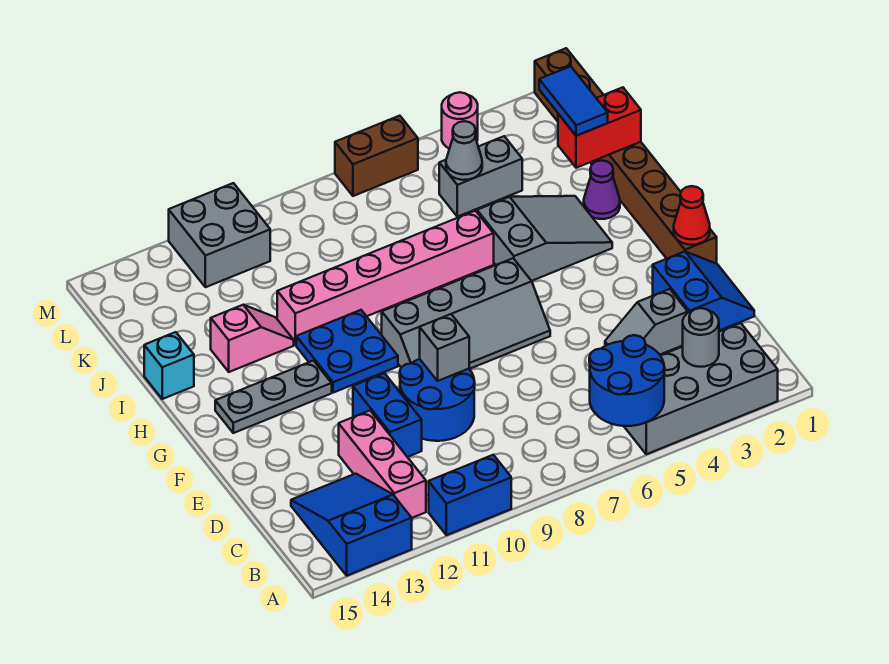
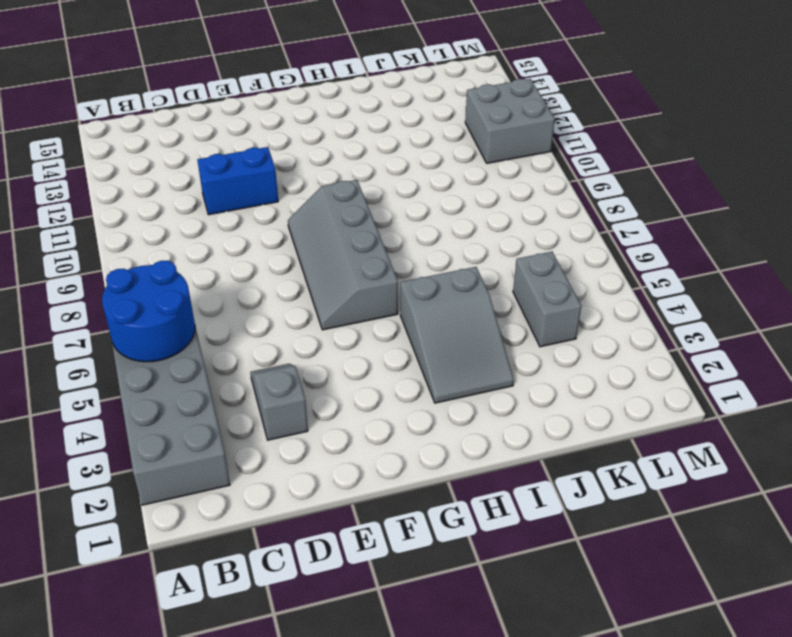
none -> blue 1x2 brick [429,455,511,535]
none -> blue 2x3 slope [291,474,412,576]
none -> pink 1x3 brick [339,411,426,518]

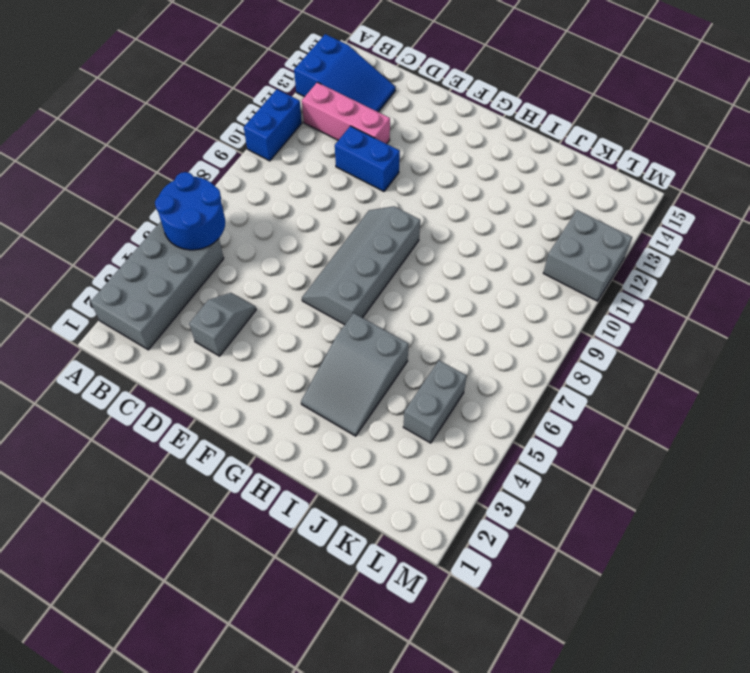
none -> blue 2x2 slope [653,252,754,331]
none -> blue 2x2 round brick [400,359,475,441]
none -> brown 1x8 brick [535,48,717,264]

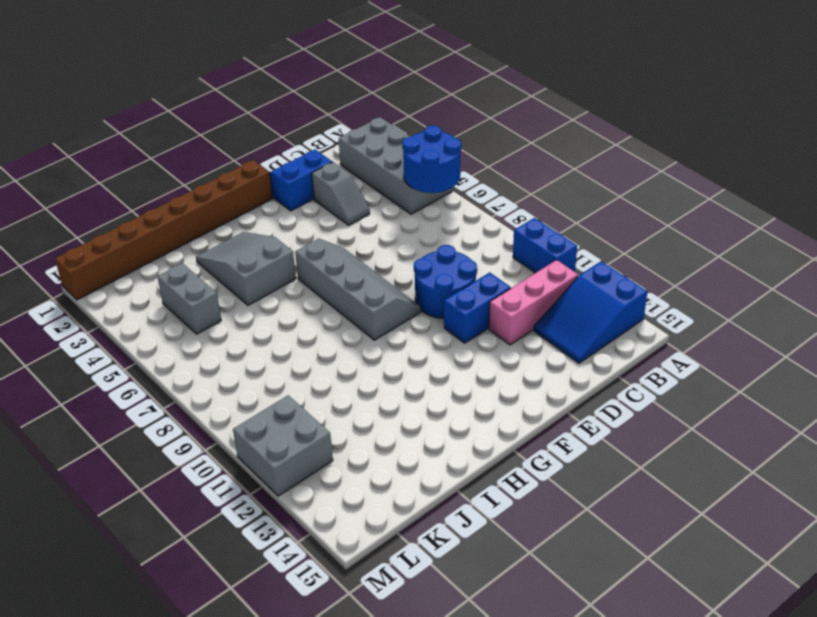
none -> blue 2x2 plate [296,310,398,393]
none -> grey 1x3 plate [215,361,332,433]
none -> purple 1x1 cone [584,161,620,219]

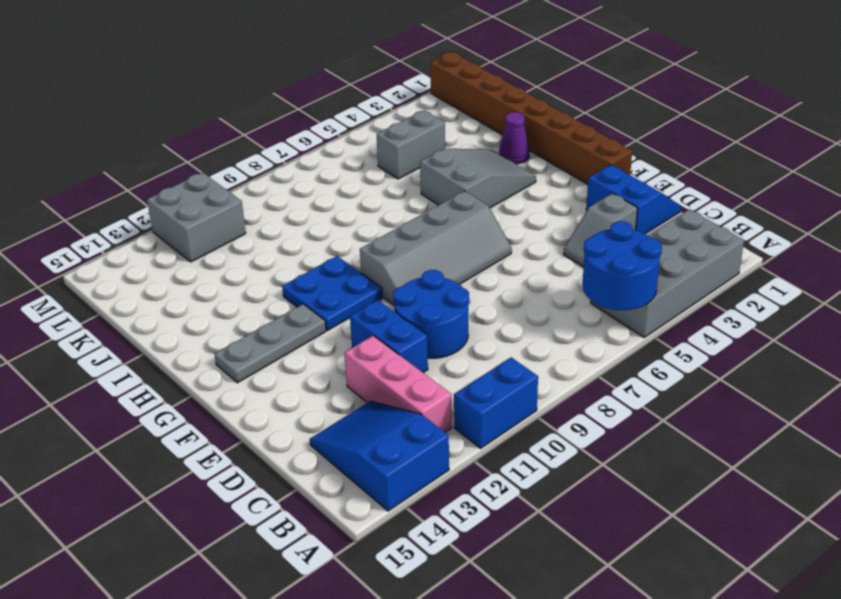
none -> pink 1x6 brick [277,211,494,345]
none -> pink 1x2 slope [211,305,294,372]
none -> cyan 1x1 brick [144,332,194,399]

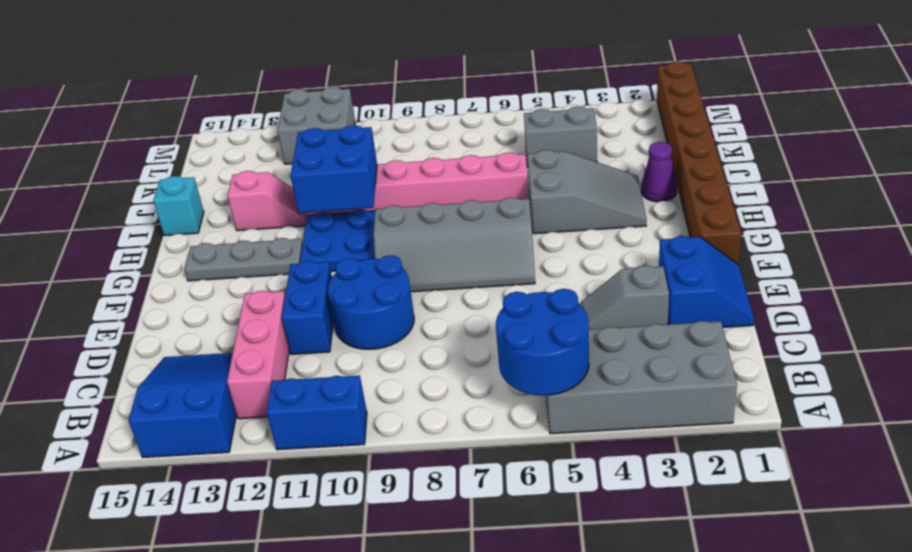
blue 2x2 brick [291,125,377,213] -> none
none -> pink 1x1 round brick [442,92,478,149]
none -> brown 1x2 brick [335,116,418,196]
none -> grey 1x1 round brick [683,308,719,367]

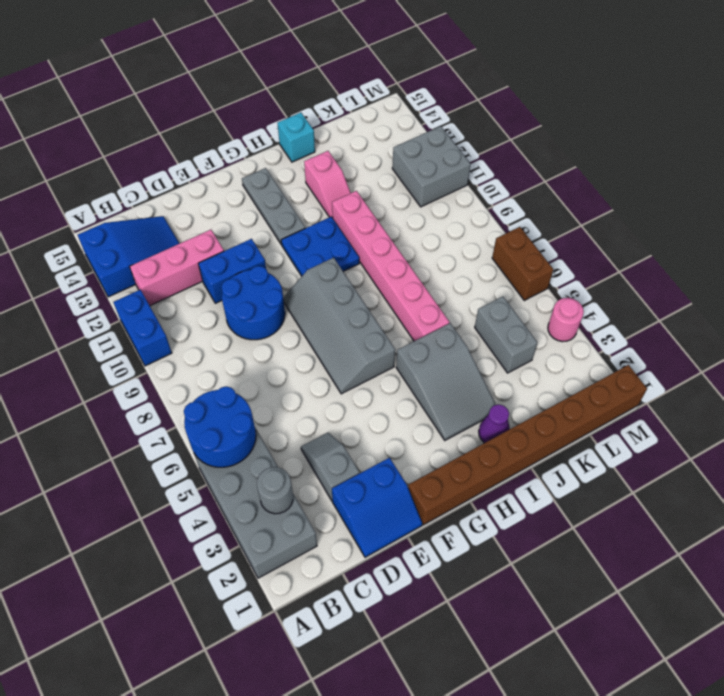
none -> grey 1x1 brick [420,314,469,381]
none -> red 1x1 cone [674,186,710,245]
none -> red 1x2 brick [558,87,641,168]

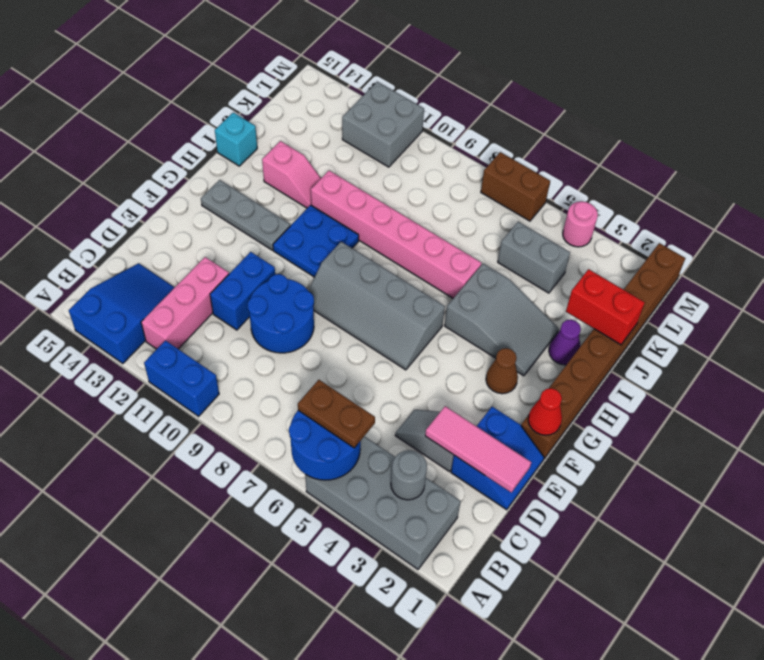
brown 1x2 plate [298,380,375,448] -> none
pink 1x3 tile [425,406,531,493] -> none
brown 1x1 cone [486,348,518,394] -> none
none -> grey 1x1 brick [420,314,469,381]
none -> grey 1x1 cone [446,121,482,180]
none -> blue 1x2 tile [539,66,608,136]

